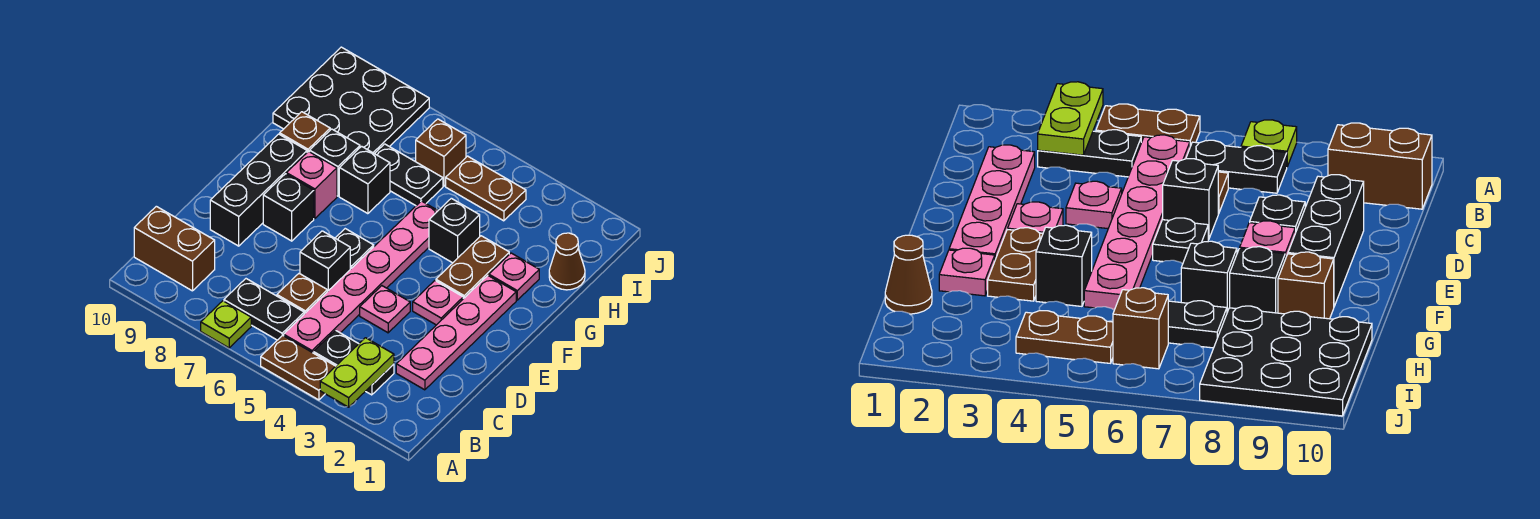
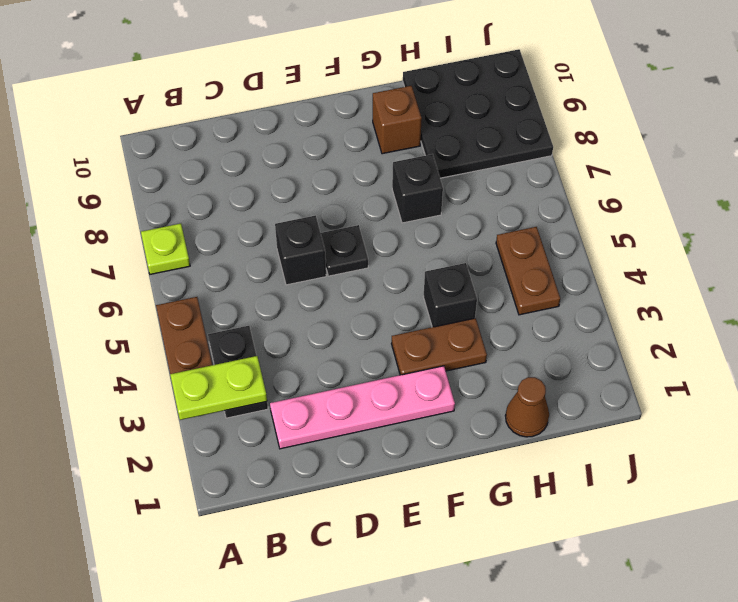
none -> pink 1x6 plate [284,201,438,353]
none -> black 1x2 plate [224,279,304,340]
none -> brown 1x2 brick [134,206,215,291]

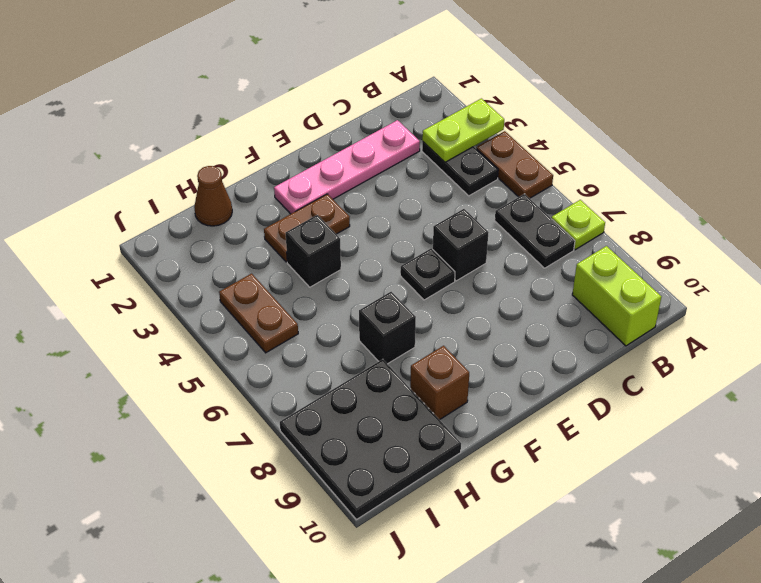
lime 1x2 brick [572,246,661,346] -> brown 1x2 brick [134,206,215,291]
none -> pink 1x6 plate [284,201,438,353]
none -> brown 1x1 plate [277,274,327,314]
none -> pink 1x1 plate [360,286,410,333]

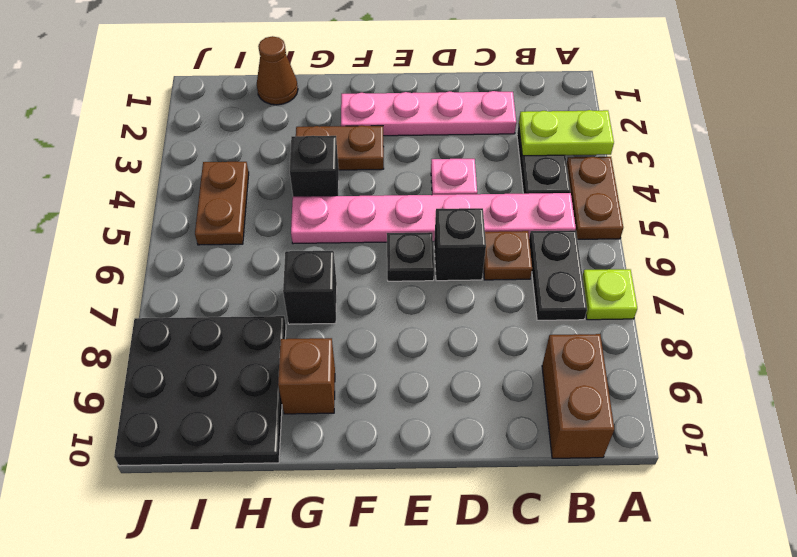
none -> black 1x3 brick [210,134,307,246]
none -> pink 1x1 plate [413,281,463,325]
none -> black 1x1 brick [263,174,314,241]

